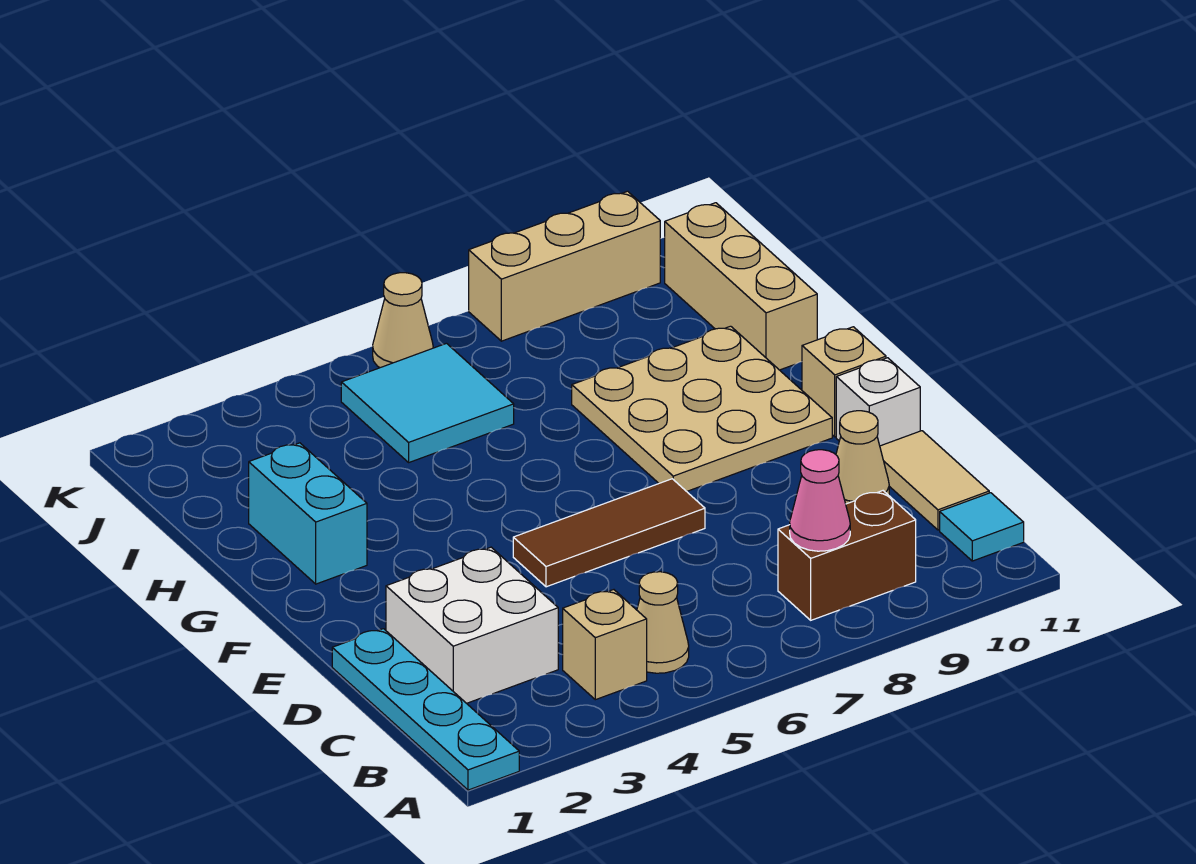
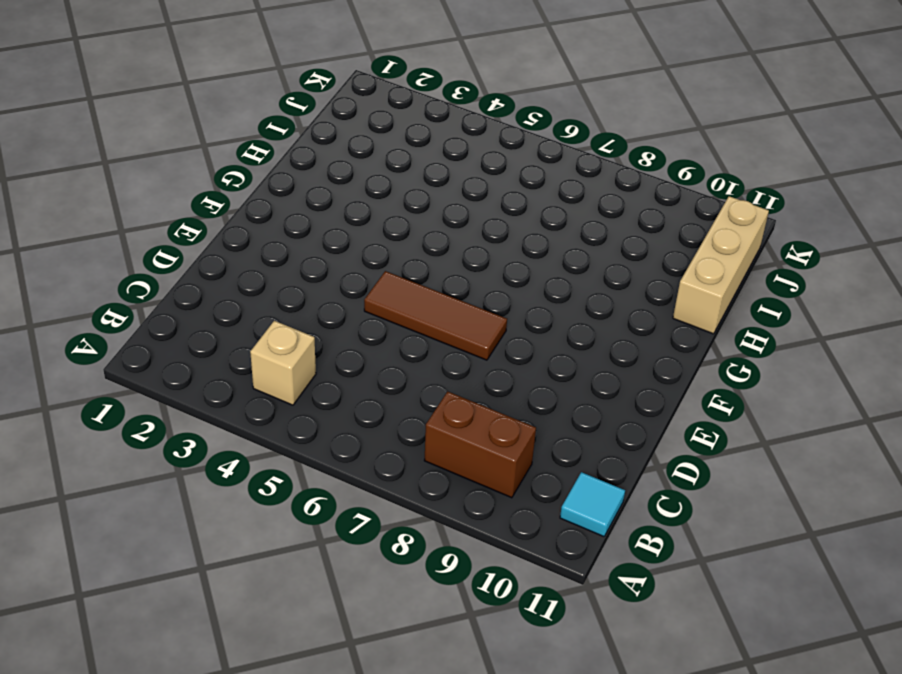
none -> cyan 1x4 plate [332,629,519,790]
none -> tan 1x1 cone [637,572,689,673]
none -> white 2x2 brick [386,547,558,703]

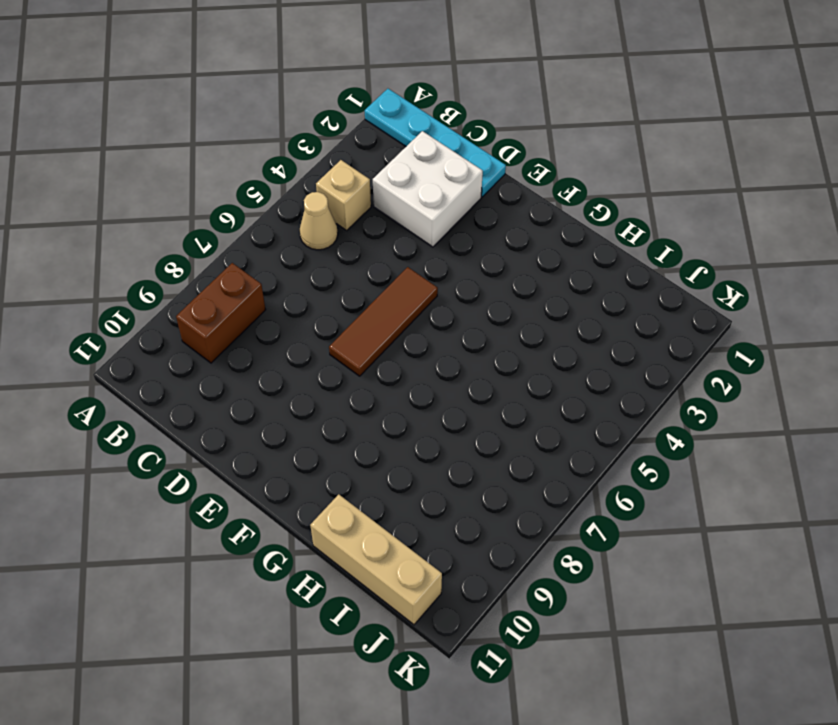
none -> cyan 1x1 tile [940,493,1024,561]
none -> tan 1x2 tile [880,431,989,530]
none -> tan 1x1 cone [836,411,889,504]

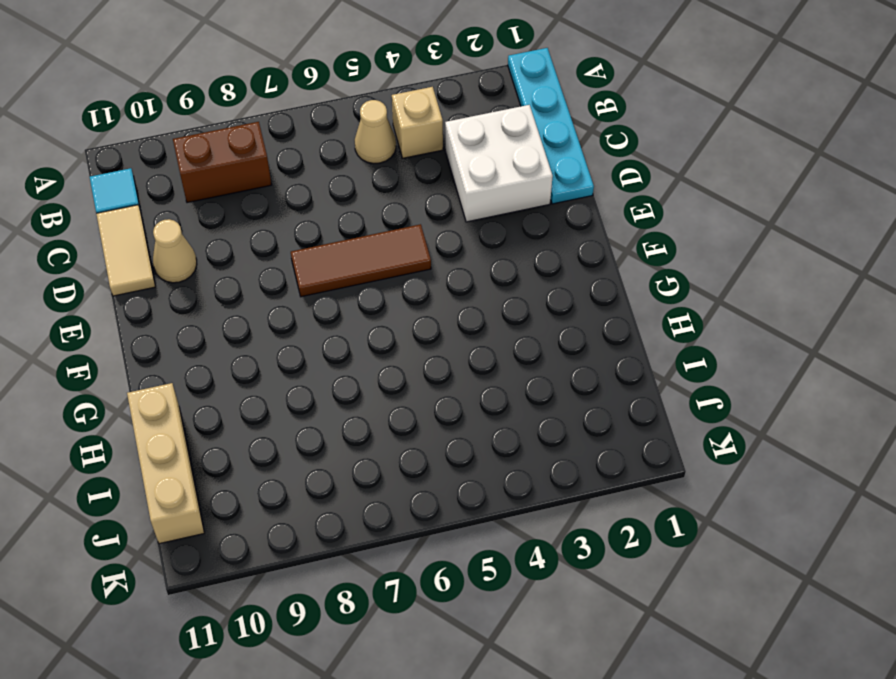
none -> white 1x1 brick [836,358,920,446]
none -> tan 3x3 plate [572,326,832,491]
none -> tan 1x1 brick [802,327,886,437]

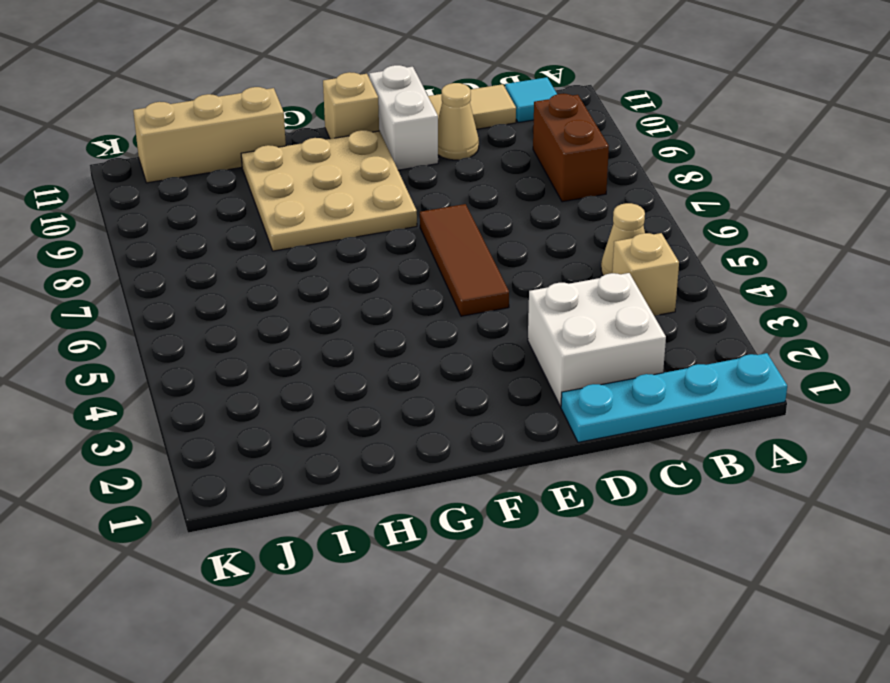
white 1x2 brick [369,65,438,170] -> white 1x1 brick [836,358,920,446]
none -> cyan 1x2 brick [249,443,367,584]
none -> cyan 2x2 tile [341,343,514,462]
none -> tan 1x1 cone [373,273,433,368]

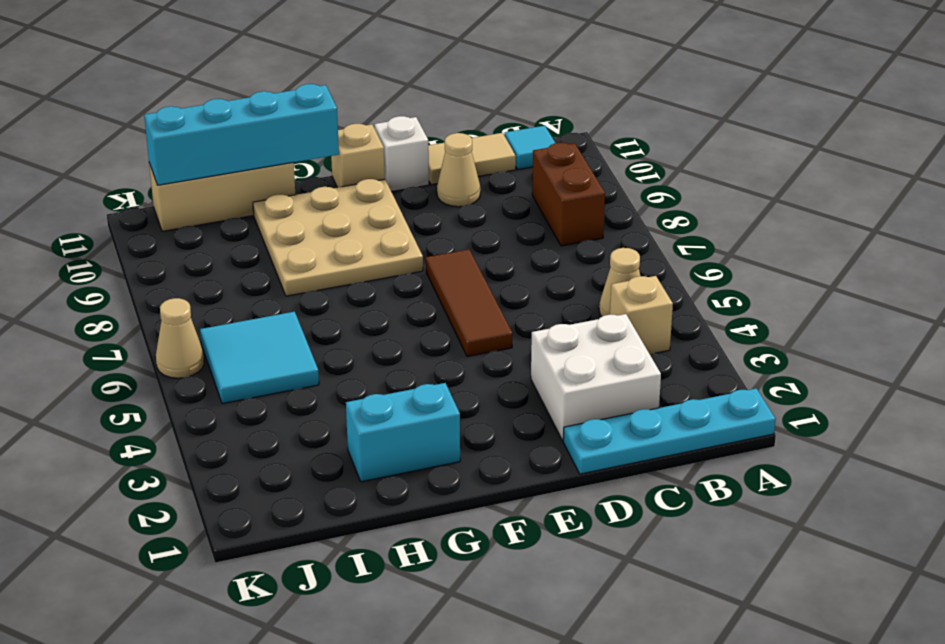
cyan 1x4 brick [144,84,339,185] -> none
none -> tan 1x3 brick [469,191,660,341]
none -> pink 1x1 cone [790,450,850,551]

